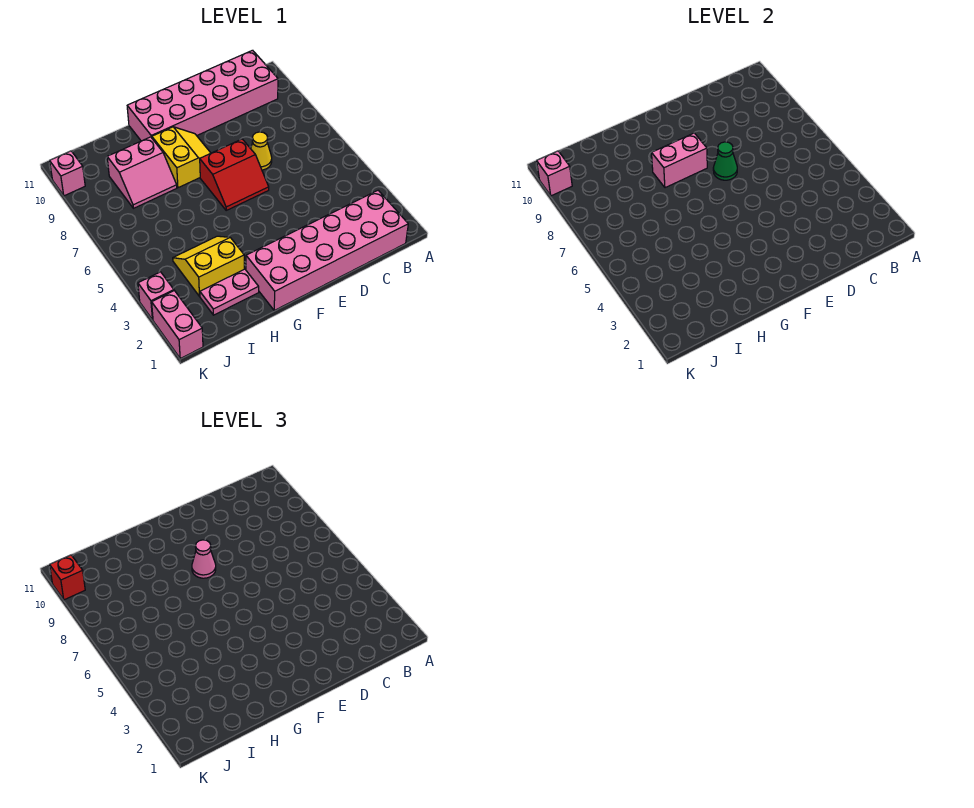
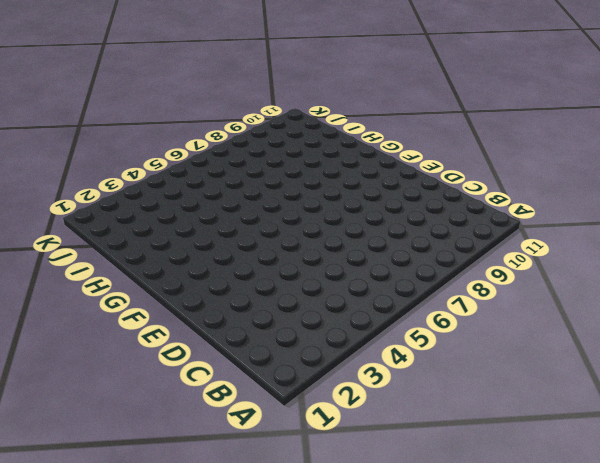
none -> pink 2x6 brick [246,190,408,310]
none -> pink 2x6 brick [127,50,278,141]
none -> yellow 1x1 cone [251,132,272,170]

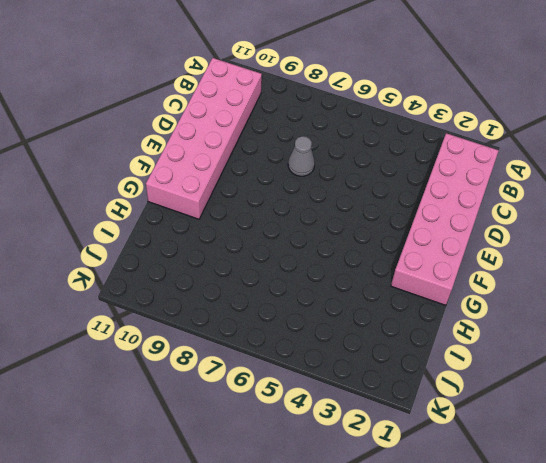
grey 1x1 cone [288,136,315,176] -> yellow 1x1 cone [251,132,272,170]
none -> red 2x2 slope [200,139,269,210]
none -> yellow 2x2 slope [152,127,210,188]
none -> pink 1x2 plate [200,269,259,315]

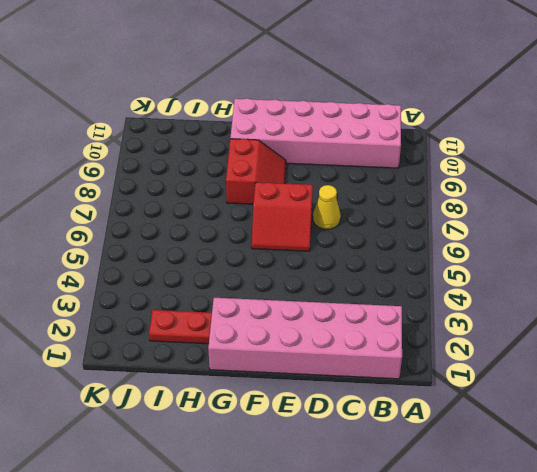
red 2x2 slope [226,139,286,204] -> yellow 2x2 slope [152,127,210,188]
red 1x2 plate [149,310,212,344] -> pink 1x2 plate [200,269,259,315]
none -> yellow 2x2 slope [173,236,244,296]
none -> pink 2x2 slope [107,137,177,208]
none -> pink 1x2 brick [152,291,203,358]

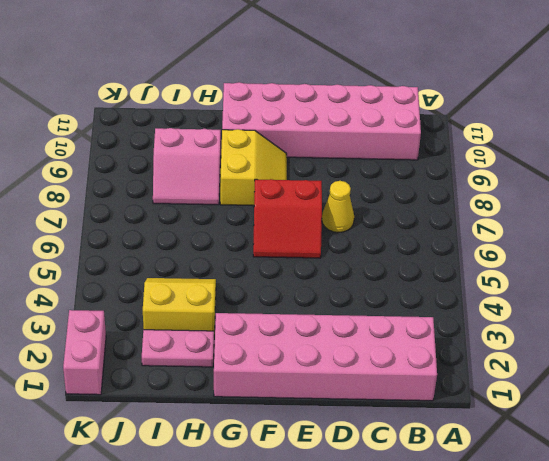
none -> pink 1x1 brick [138,272,174,320]
none -> pink 1x1 brick [50,151,85,196]
none -> green 1x1 cone [713,142,737,180]

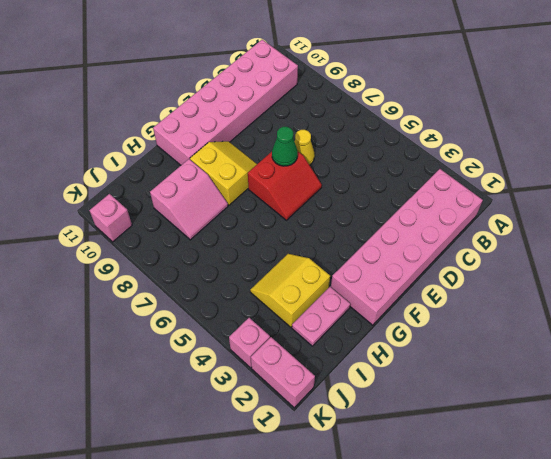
none -> pink 1x2 brick [652,133,707,188]
none -> pink 1x1 brick [537,151,572,196]
none -> pink 1x1 cone [192,540,216,578]

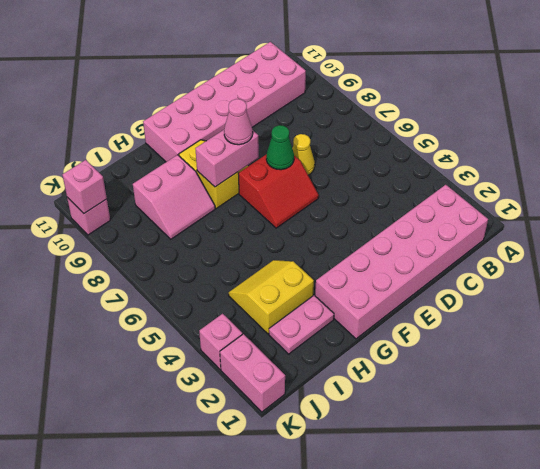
none -> red 1x1 brick [50,555,85,600]

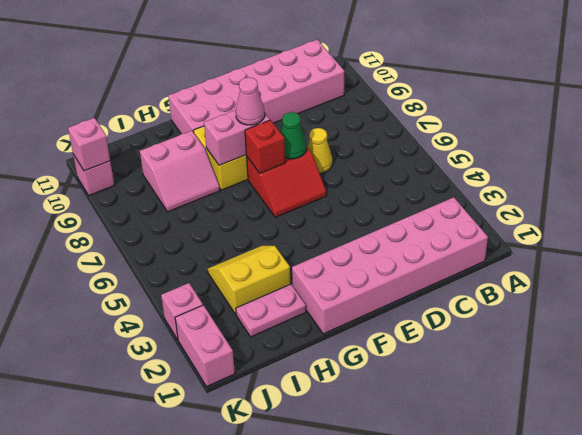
red 1x1 brick [245,120,285,173] -> red 1x1 brick moved to [50,555,85,600]

